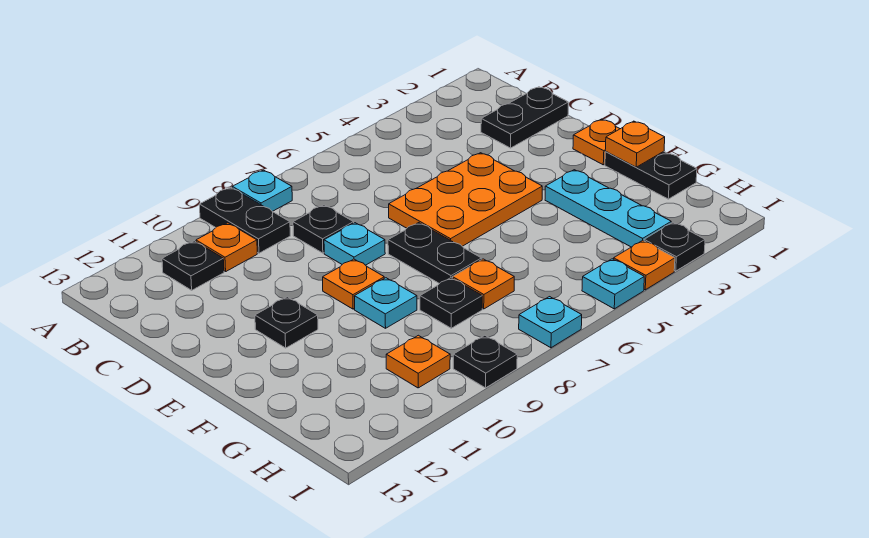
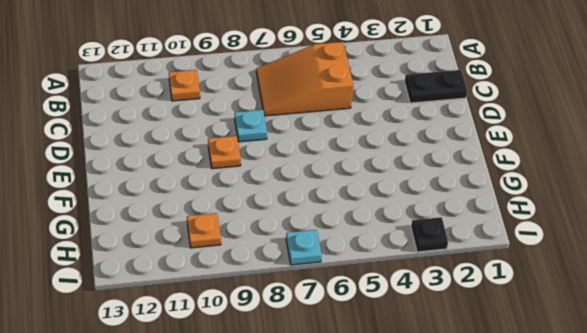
orange 2x3 slope [256,42,353,116] -> none
none -> cyan 1x1 plate [232,170,292,211]
none -> black 1x2 plate [199,187,290,253]
none -> black 1x1 plate [162,241,224,290]

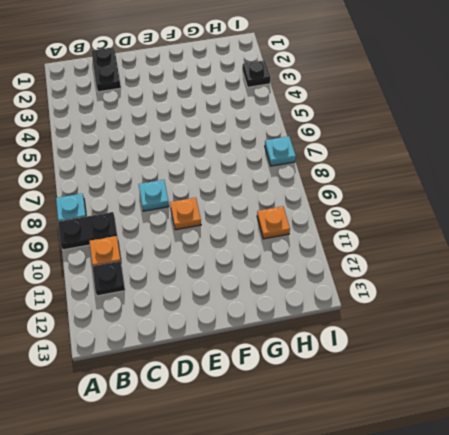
none -> black 1x1 plate [293,205,354,253]
none -> orange 2x3 plate [389,153,542,246]
none -> orange 1x1 plate [573,119,620,165]

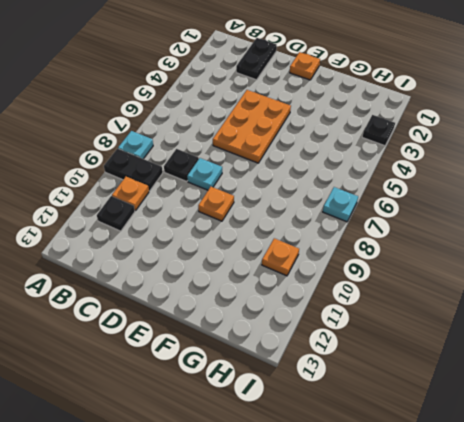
none -> black 1x2 plate [388,223,481,284]
none -> black 1x1 plate [255,297,318,348]
none -> black 1x2 plate [605,152,697,199]

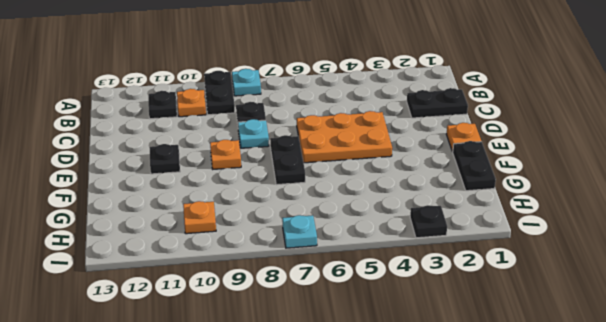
none -> cyan 1x3 plate [545,170,671,247]
none -> cyan 1x1 plate [354,278,417,328]
none -> orange 1x1 plate [453,259,514,309]

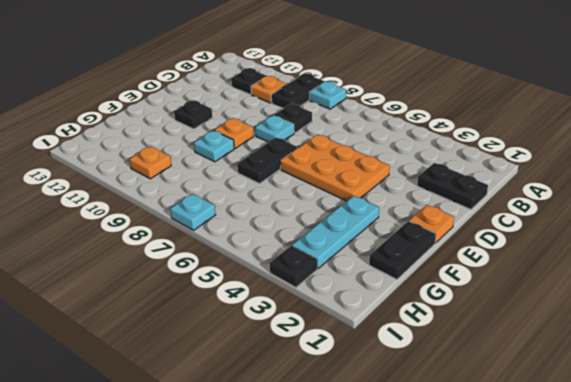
none -> orange 1x1 plate [453,259,514,309]
none -> black 1x1 plate [420,278,482,328]
none -> orange 1x1 plate [614,240,675,290]

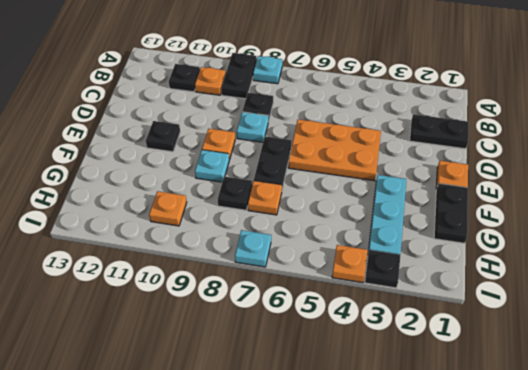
none -> cyan 1x1 plate [582,259,644,309]
none -> black 1x1 plate [453,335,517,388]
none -> orange 1x1 plate [605,121,665,167]

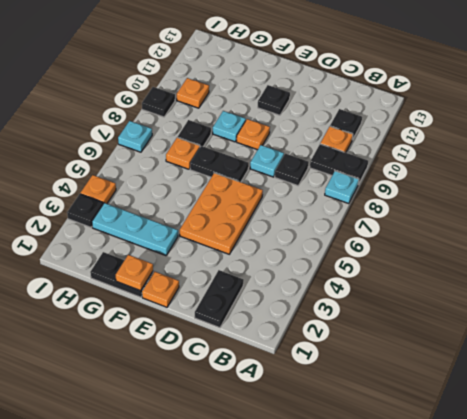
none -> cyan 1x1 plate [582,259,644,309]

